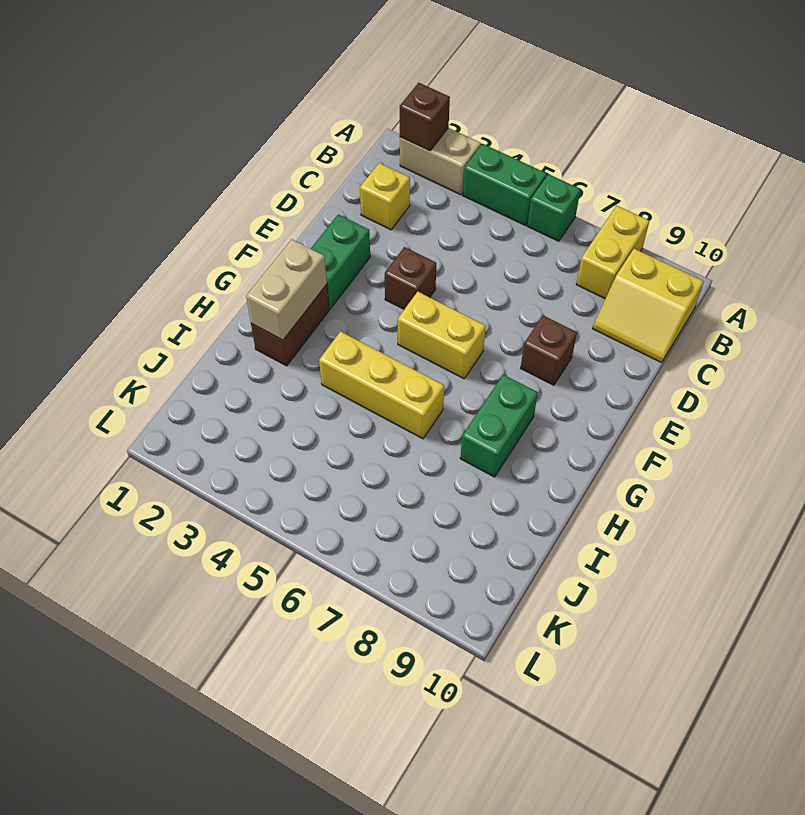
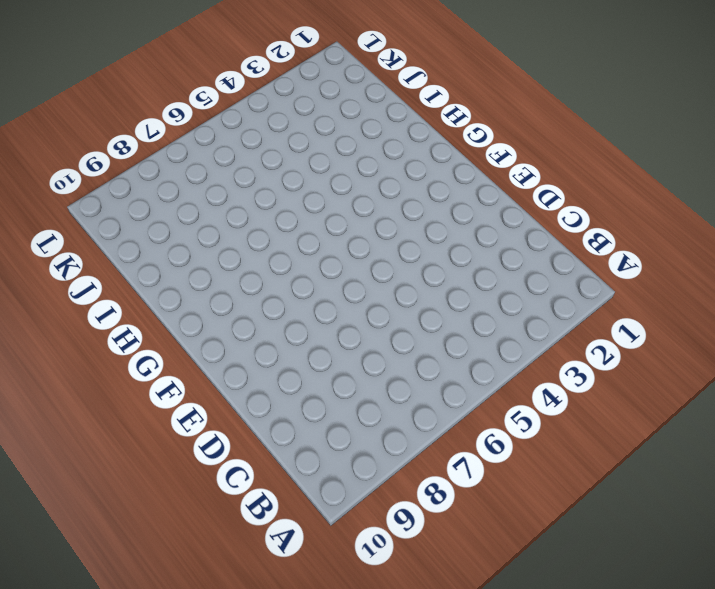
none -> tan 1x2 brick [400,128,481,195]
none -> green 1x2 brick [463,144,547,226]
none -> green 1x1 brick [528,174,580,241]

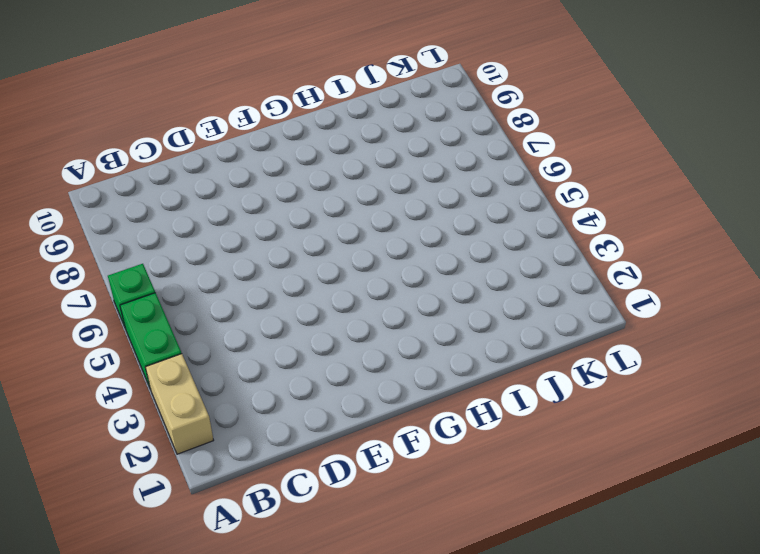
none -> yellow 1x2 brick [576,206,649,299]
none -> yellow 2x2 slope [593,249,704,363]
none -> yellow 1x1 brick [360,163,410,230]

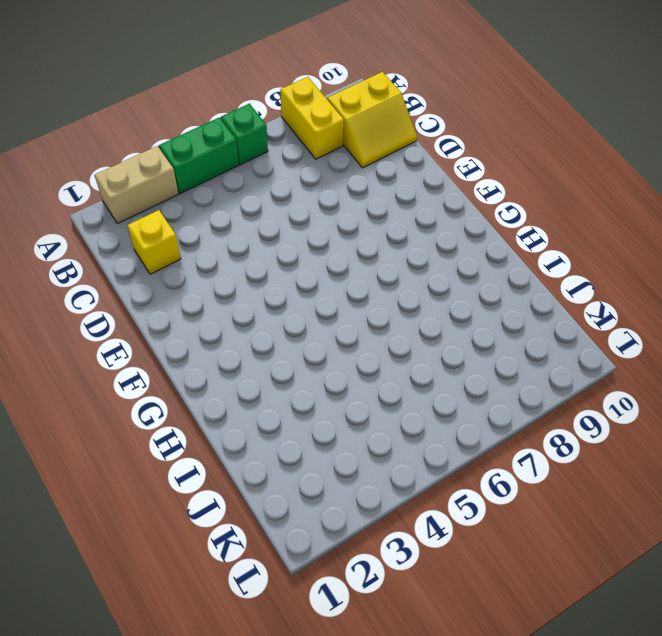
none -> green 1x2 brick [311,214,370,309]
none -> brown 1x1 brick [385,247,436,309]
none -> brown 1x1 brick [521,316,577,385]

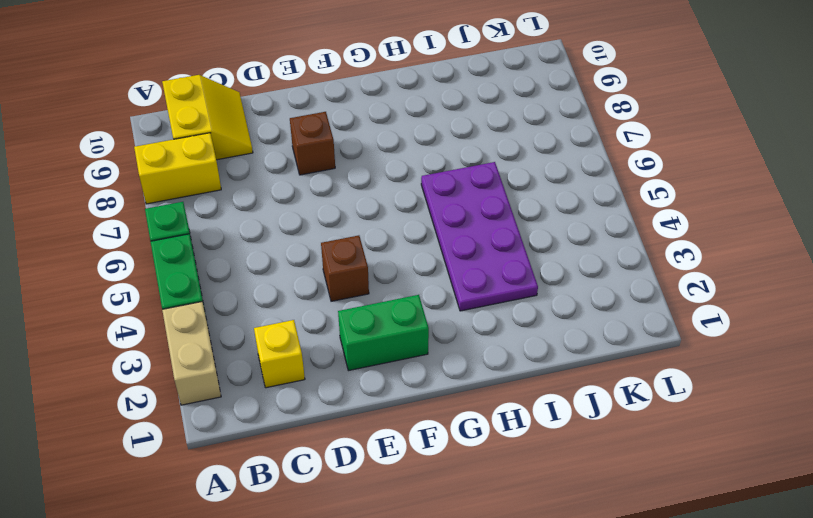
purple 2x4 plate [421,162,538,311] -> yellow 1x3 brick [319,332,444,439]
none -> yellow 1x2 brick [398,292,486,379]
none -> brown 1x2 brick [251,285,329,366]
none -> green 1x2 brick [460,375,538,477]

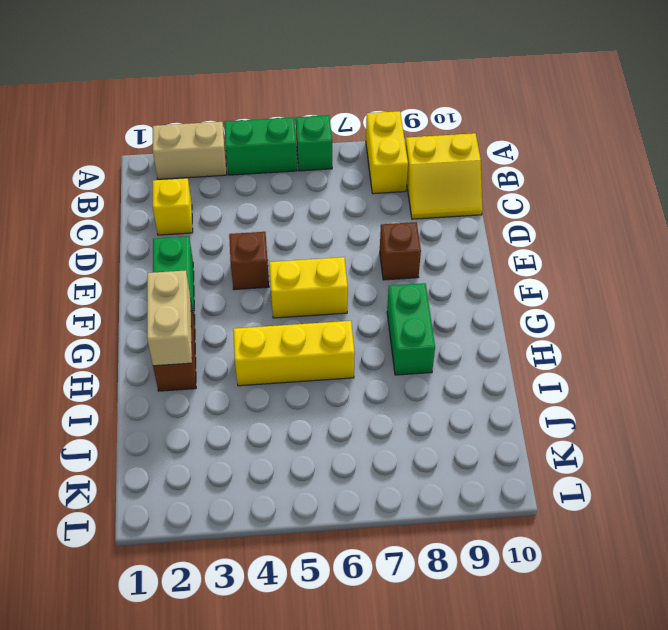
none -> brown 1x1 brick [400,83,450,151]

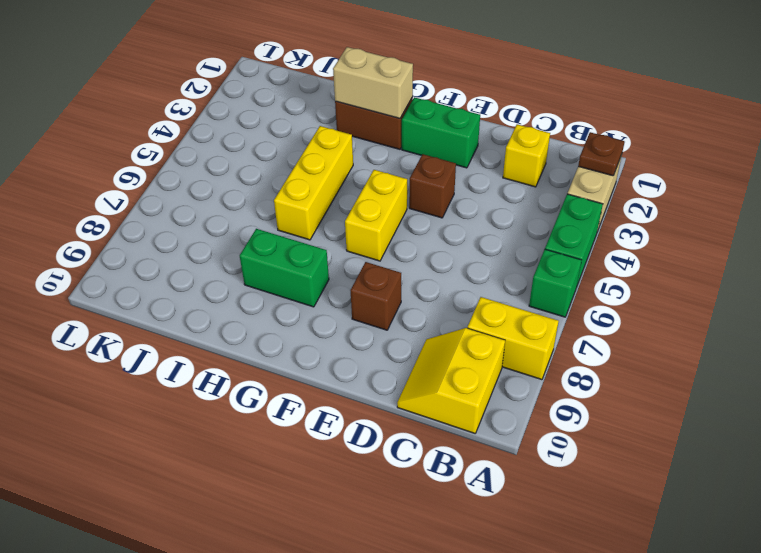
brown 1x1 plate [578,132,624,176] -> brown 1x1 brick [400,83,450,151]

